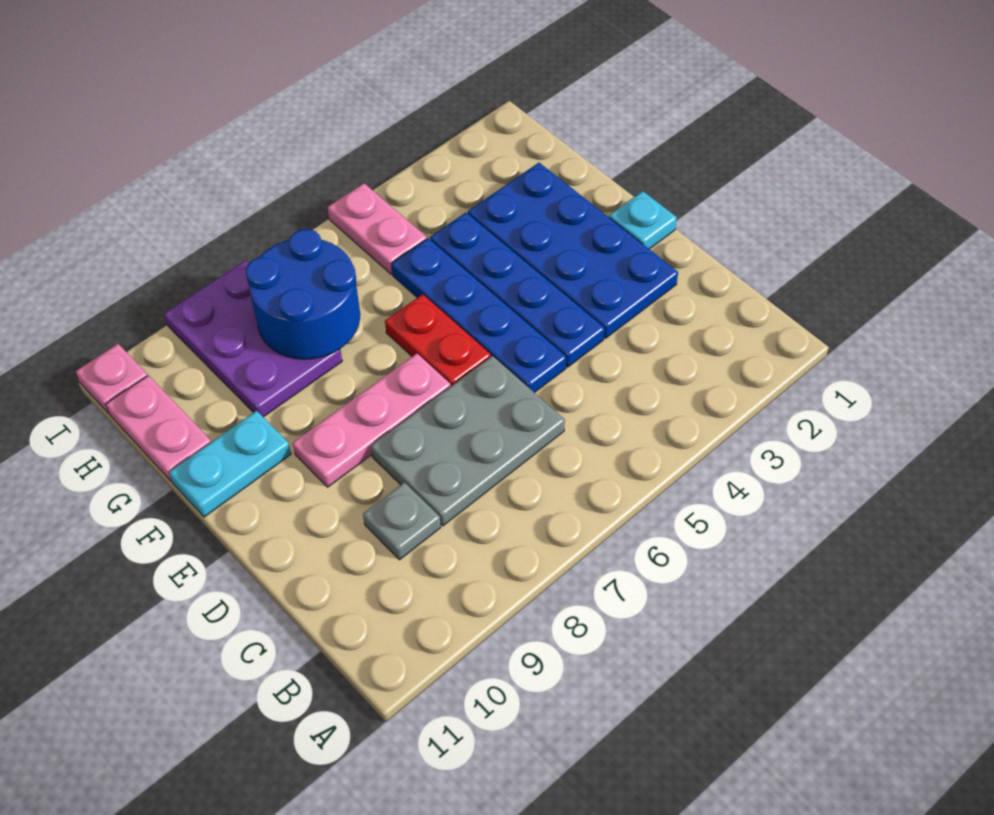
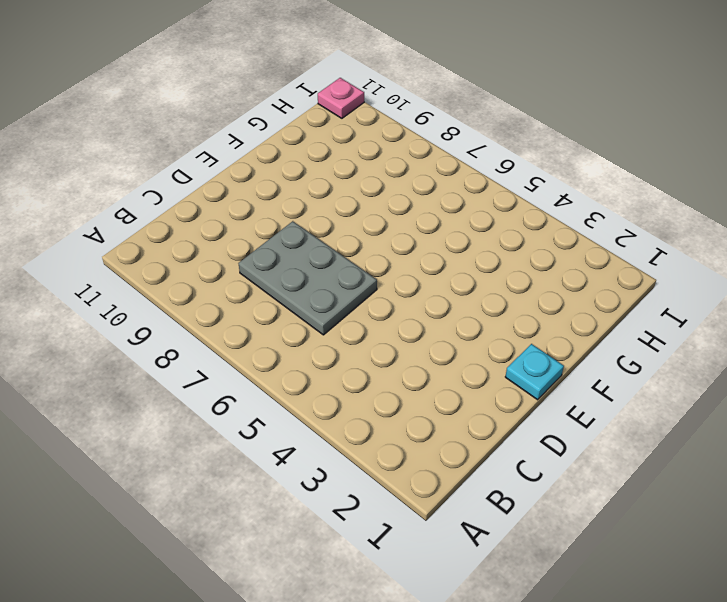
none -> grey 1x1 plate [363,482,441,560]
none -> blue 2x4 plate [468,163,678,338]
none -> blue 1x4 plate [430,213,605,367]

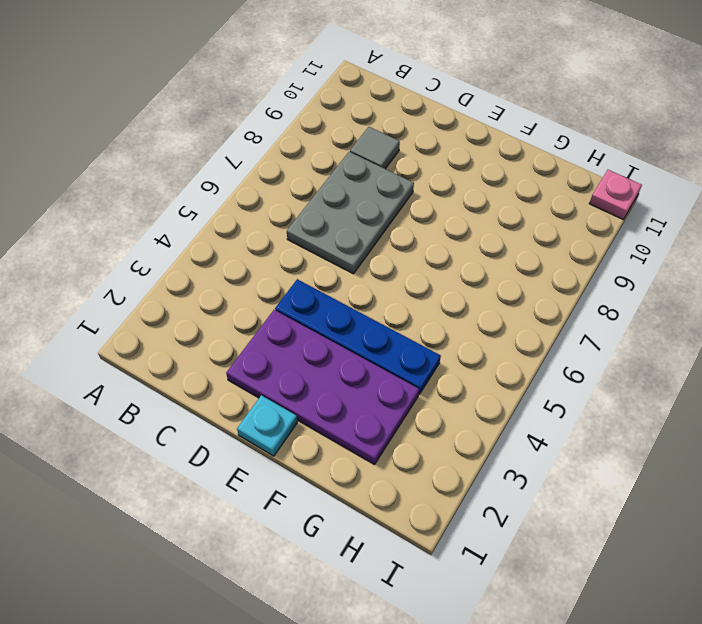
grey 1x1 tile [350,127,400,169] -> grey 1x1 plate [363,482,441,560]
purple 2x4 plate [226,310,419,465] -> blue 2x4 plate [468,163,678,338]
none -> blue 1x4 plate [392,238,566,393]
none -> red 1x2 plate [385,294,491,386]
none -> pink 1x3 plate [292,354,451,487]

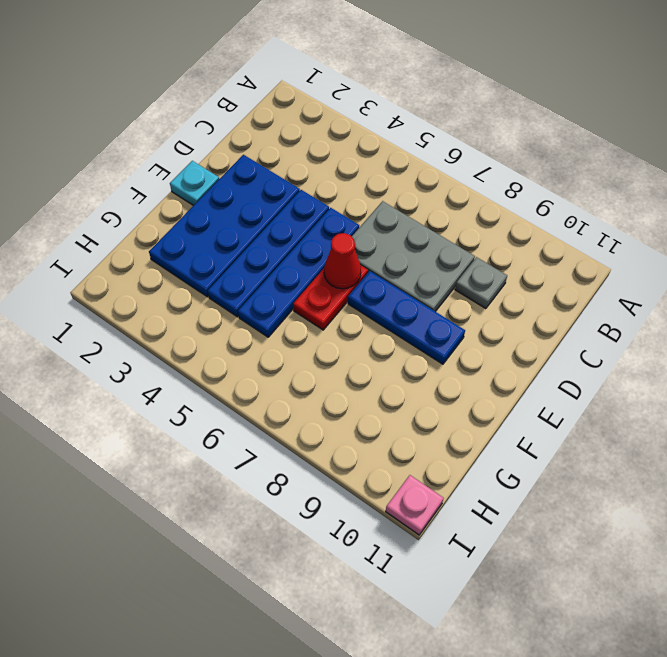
red 1x1 cone [324,233,361,289] -> none
blue 1x3 plate [348,271,465,364] -> pink 1x3 plate [292,354,451,487]
none -> cyan 1x2 plate [169,411,291,517]
none -> purple 2x3 plate [164,260,342,417]
none -> pink 1x2 plate [106,375,211,482]

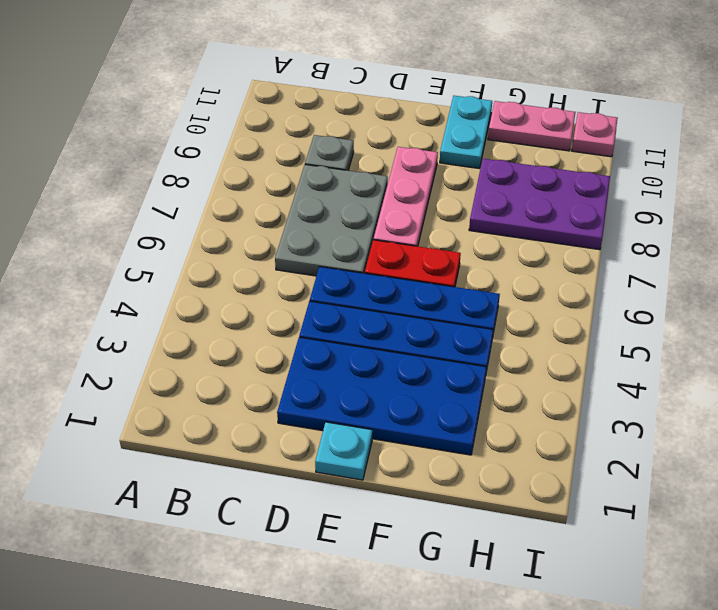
none -> pink 1x2 plate [328,183,427,274]
none -> blue 2x2 round brick [246,229,360,359]

